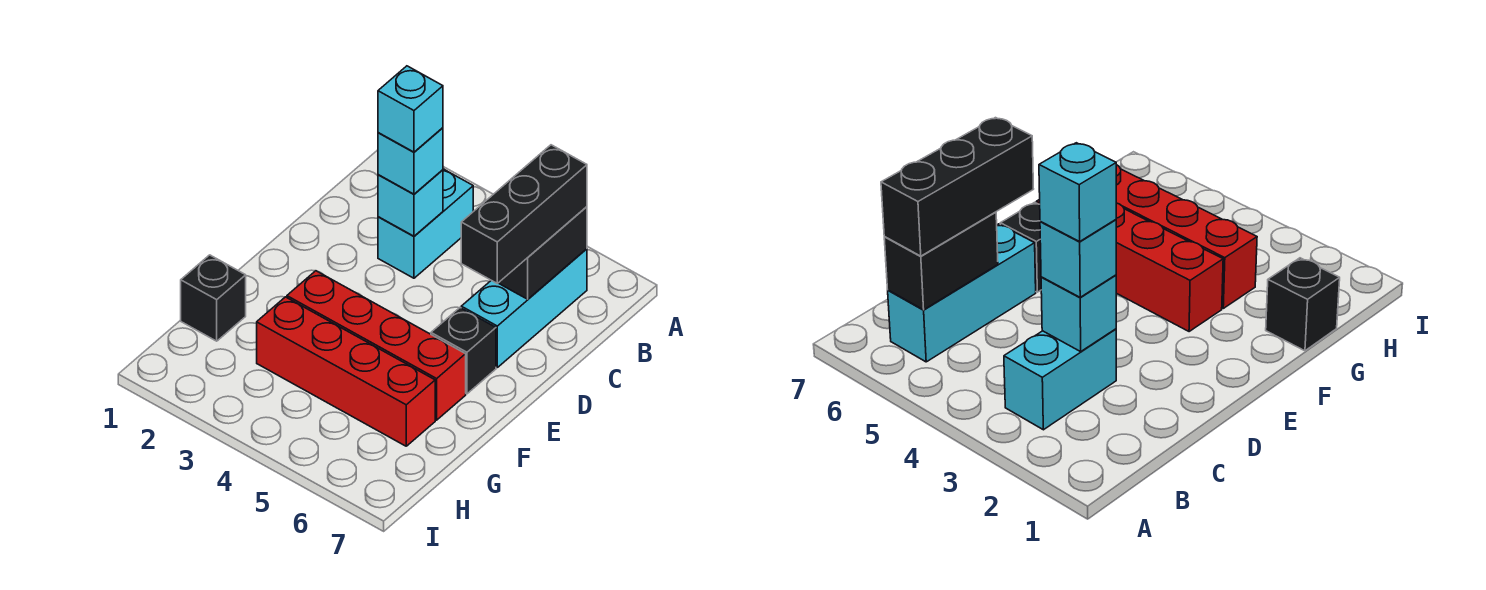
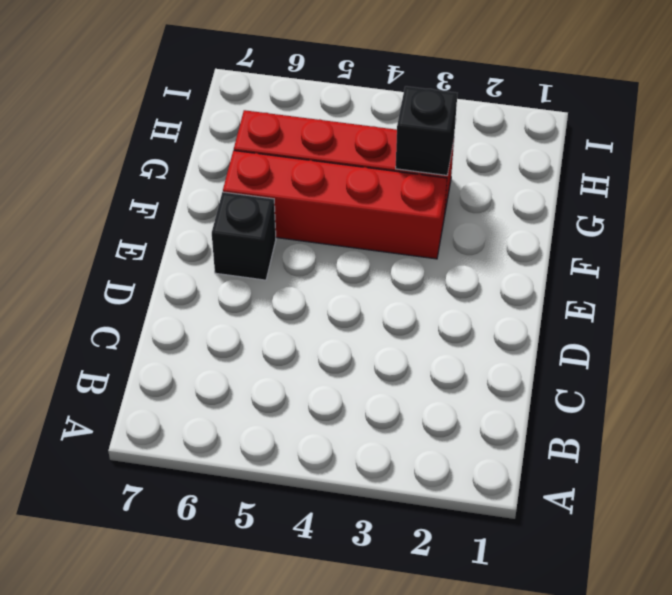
black 1x1 brick [396,86,457,175] -> black 1x1 brick moved to [181,255,246,341]
none -> cyan 1x2 brick [378,169,473,278]
none -> cyan 1x3 brick [461,249,587,367]

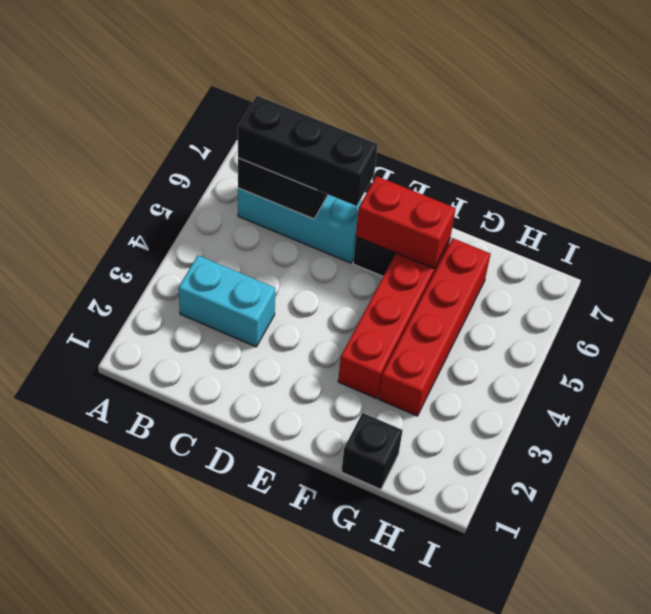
red 1x2 brick [356,176,456,268] -> none
none -> cyan 1x1 brick [378,170,443,236]
none -> cyan 1x1 brick [378,128,443,194]

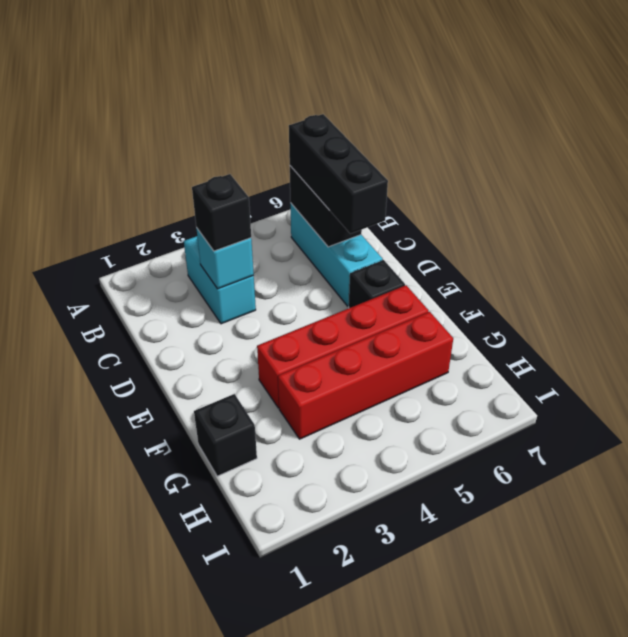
black 1x1 brick [192,174,251,251] -> cyan 1x1 brick [378,128,443,194]
none -> cyan 1x1 brick [378,66,443,152]

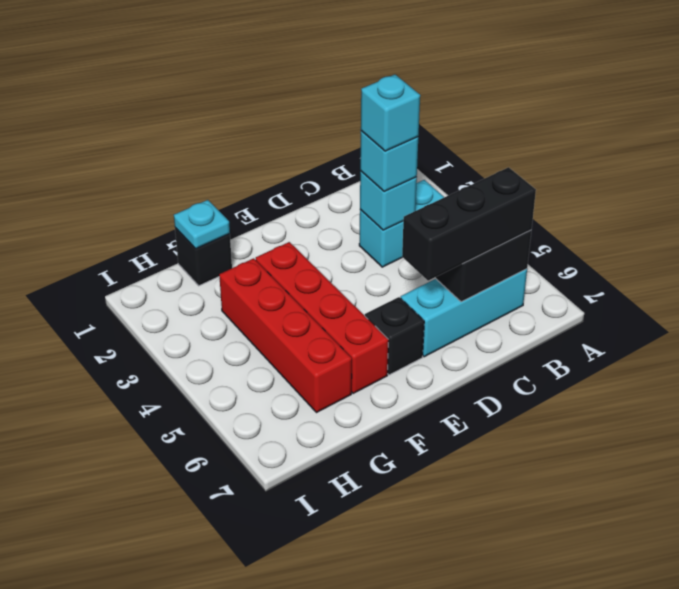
cyan 1x1 plate [174,200,230,249] -> none

